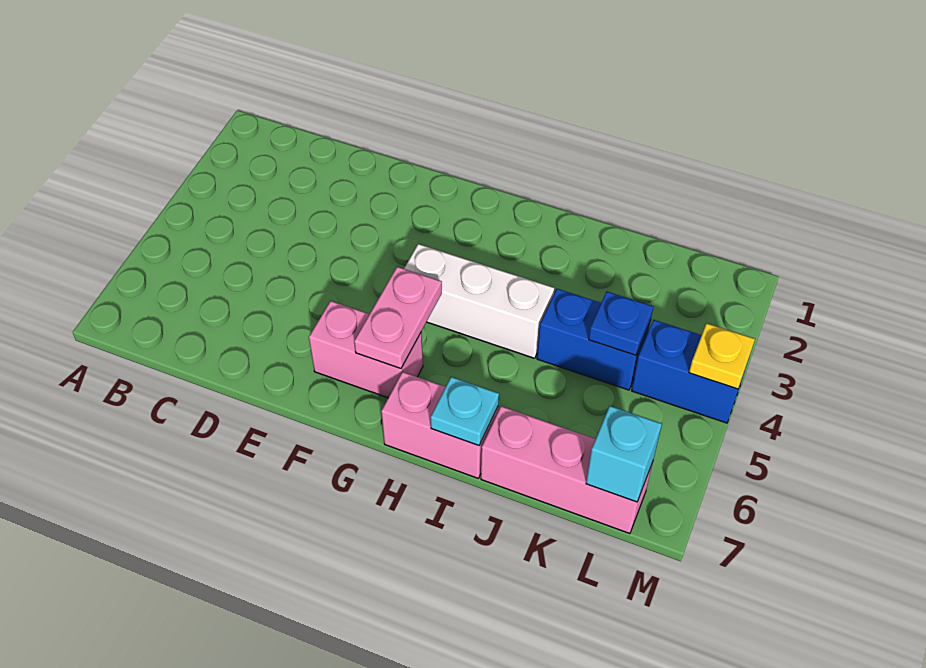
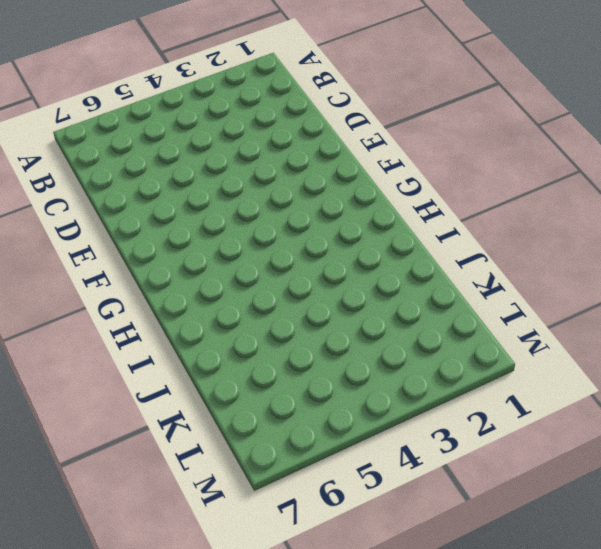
none -> pink 1x2 brick [309,301,423,398]
none -> white 1x3 brick [404,244,554,358]

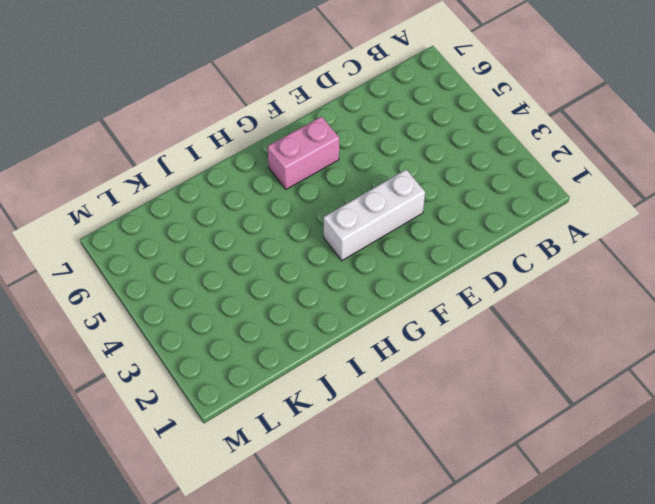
white 1x3 brick [324,170,425,261] -> white 1x3 brick moved to [404,244,554,358]
none -> pink 1x2 brick [381,372,499,478]
none -> blue 1x2 brick [537,289,651,390]

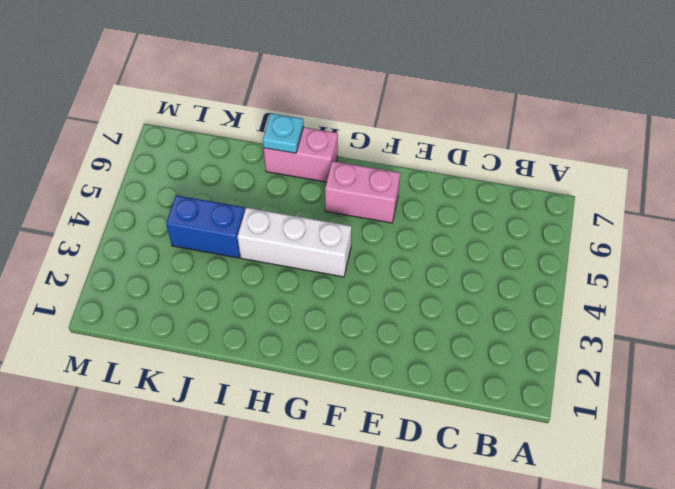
none -> pink 1x3 brick [481,406,653,534]
none -> blue 1x2 brick [632,320,747,423]

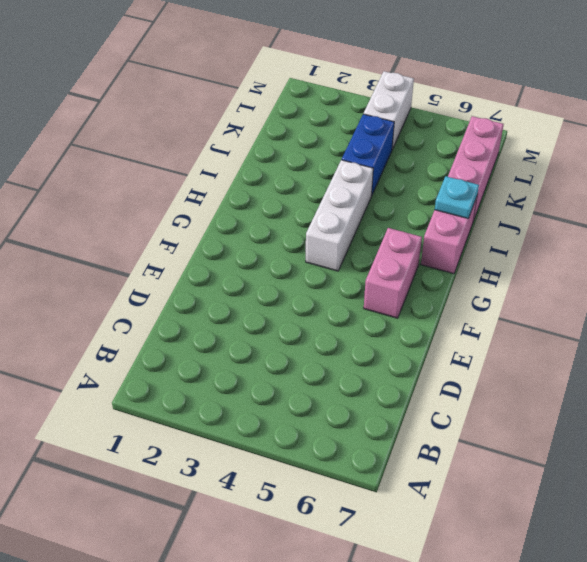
white 1x2 brick [364,71,414,149] -> blue 1x2 brick [632,320,747,423]
none -> pink 1x2 plate [354,267,442,369]
none -> blue 1x1 plate [589,292,653,355]

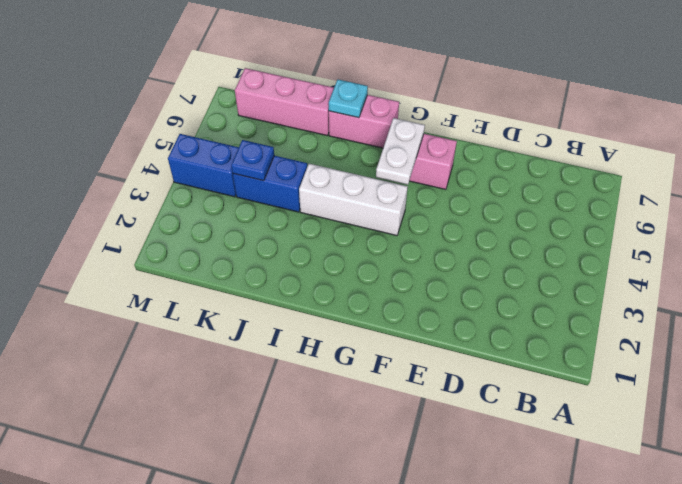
white 1x2 plate [376,118,425,185] -> pink 1x2 plate [354,267,442,369]
none -> cyan 1x1 brick [586,406,662,502]
none -> yellow 1x1 plate [689,323,755,389]

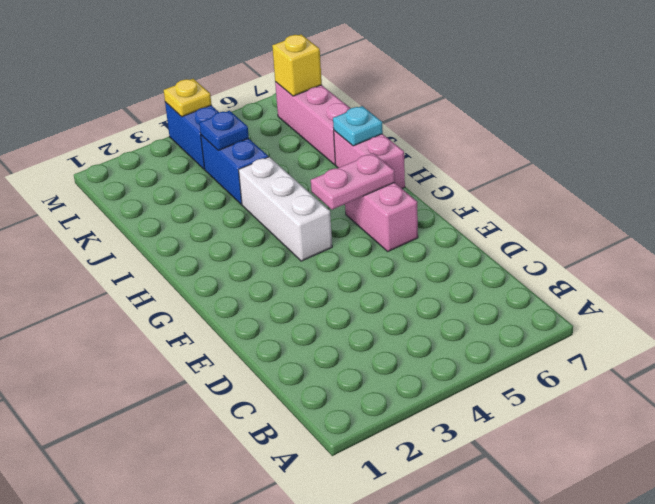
yellow 1x1 brick [272,34,322,96] -> cyan 1x1 brick [586,406,662,502]

